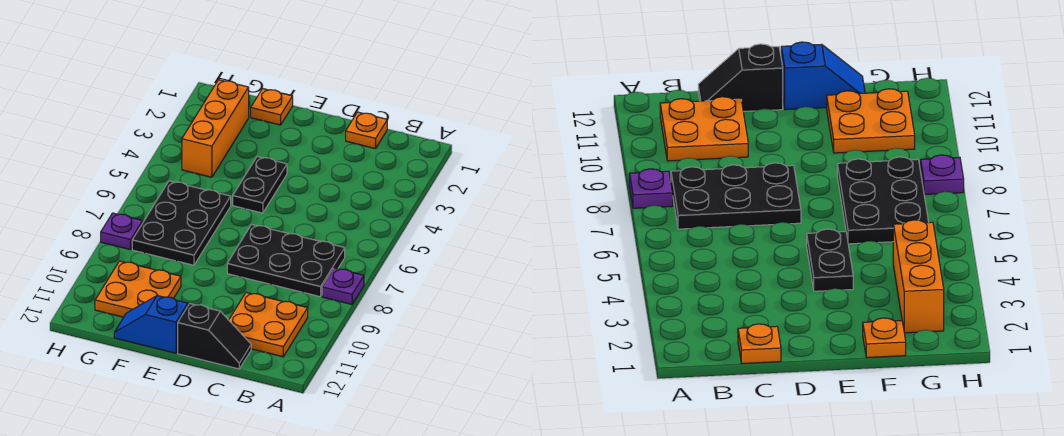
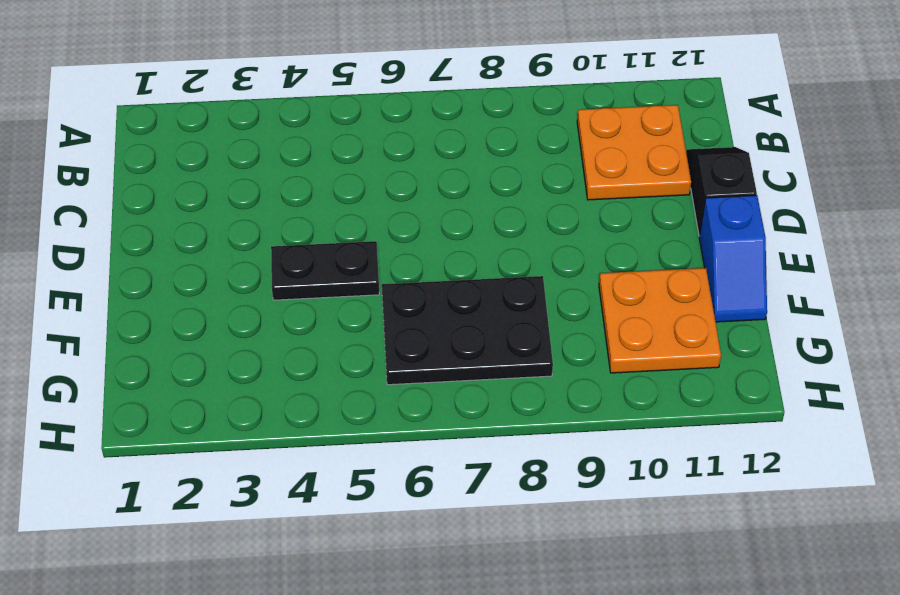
none -> purple 1x1 plate [322,268,364,304]
none -> black 2x3 plate [227,224,345,297]
none -> orange 1x1 plate [346,112,387,149]

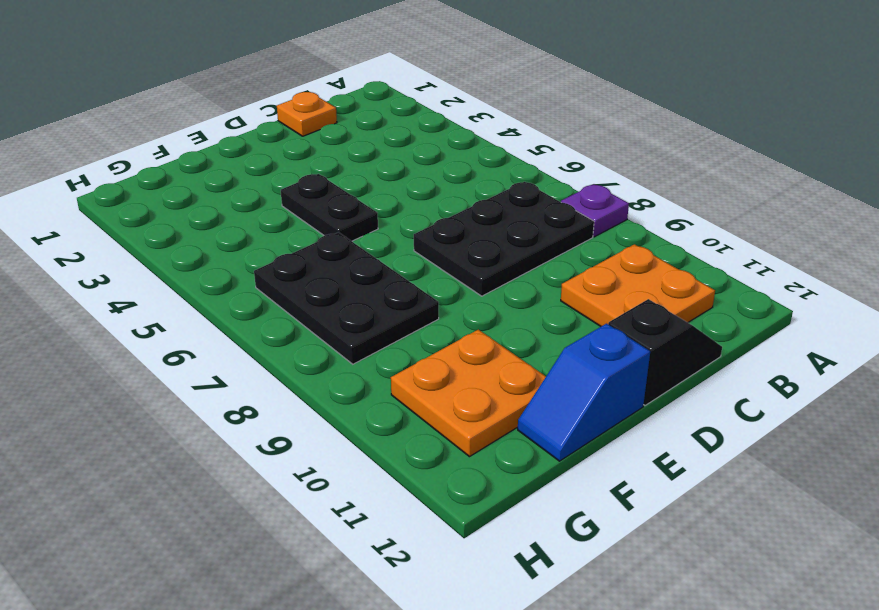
none -> orange 1x1 plate [251,89,293,125]
none -> orange 1x3 brick [182,80,249,177]
none -> purple 1x1 plate [101,213,143,250]

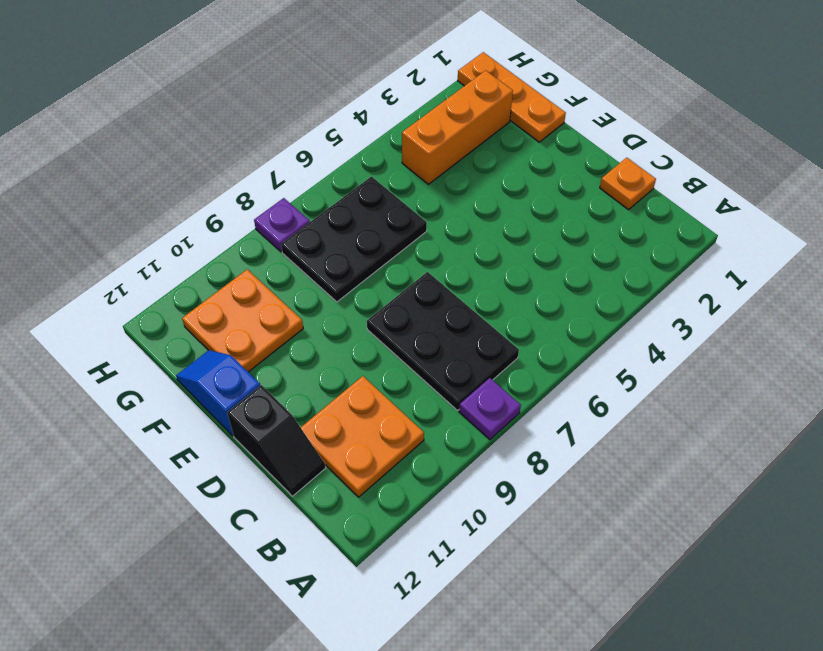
orange 1x3 plate [458,52,566,142] -> orange 1x1 plate [251,89,293,125]
none -> black 1x2 plate [233,157,287,213]

